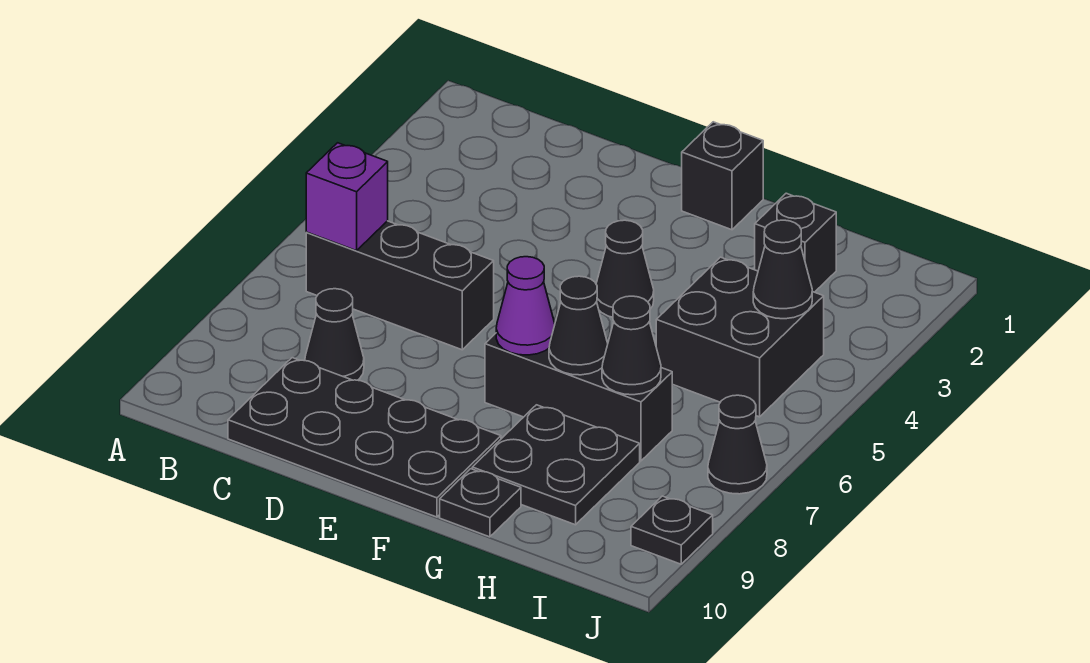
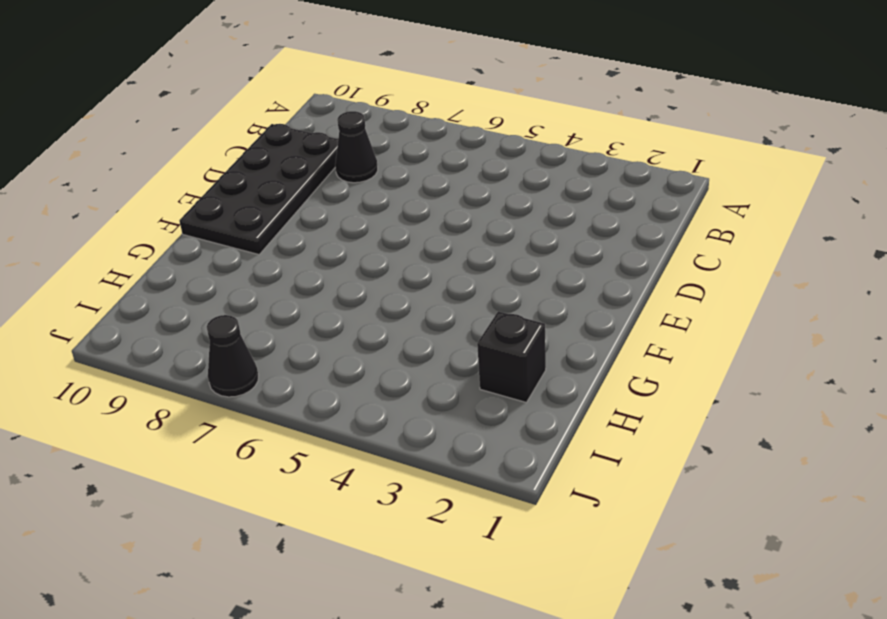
none -> black 1x3 brick [306,221,494,350]
none -> black 1x1 brick [682,122,763,230]
none -> black 1x1 cone [596,220,654,317]

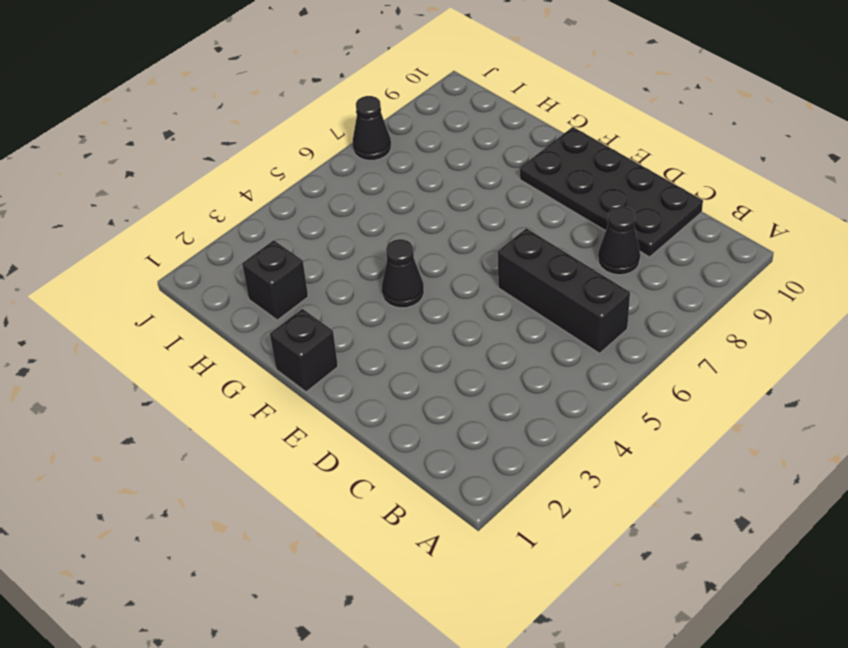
none -> black 1x3 brick [485,333,672,461]
none -> black 2x2 plate [472,405,640,525]
none -> black 1x1 plate [440,469,521,537]

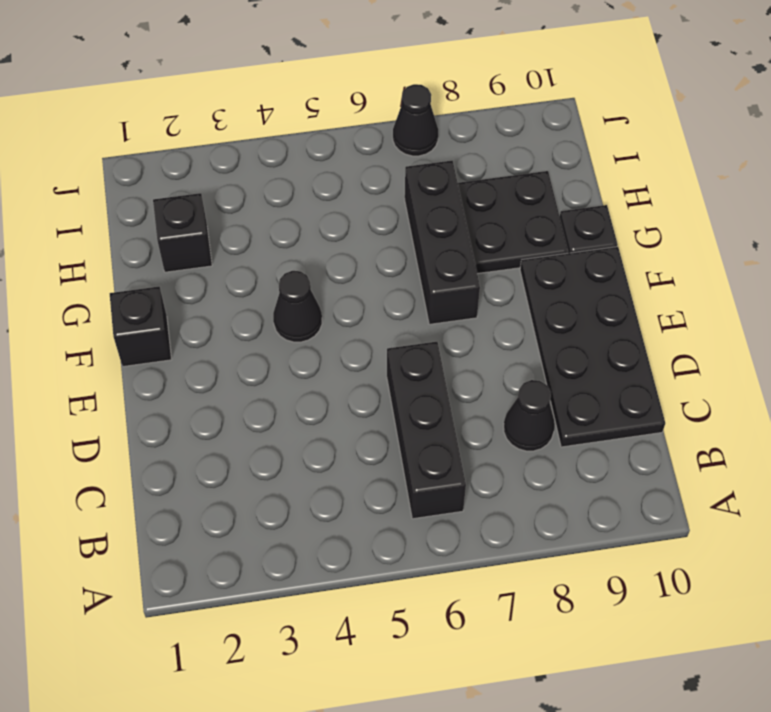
none -> black 2x2 brick [656,257,824,417]
none -> black 1x1 plate [631,496,713,564]
none -> purple 1x1 brick [306,143,388,251]

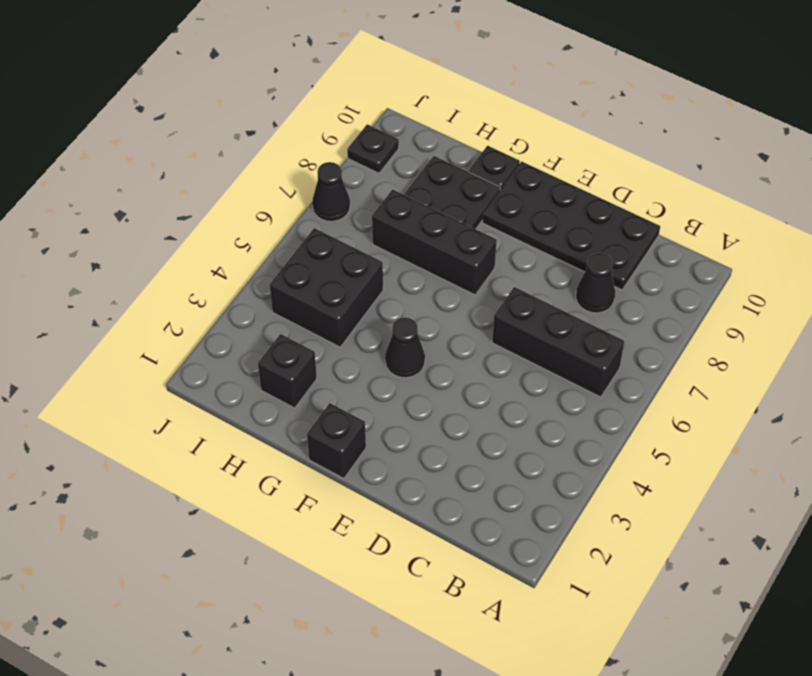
none -> purple 1x1 brick [306,143,388,251]
none -> purple 1x1 cone [496,257,555,355]
none -> black 1x1 cone [549,276,608,375]

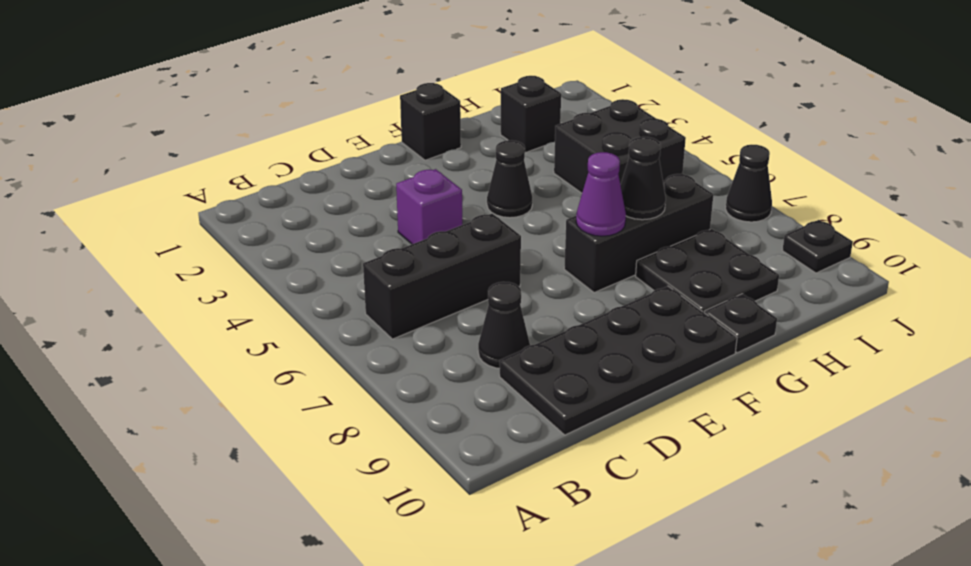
purple 1x1 brick [396,169,462,244] -> purple 1x1 brick moved to [306,143,388,251]
none -> black 1x1 cone [602,296,661,395]
none -> black 1x1 cone [753,220,812,319]

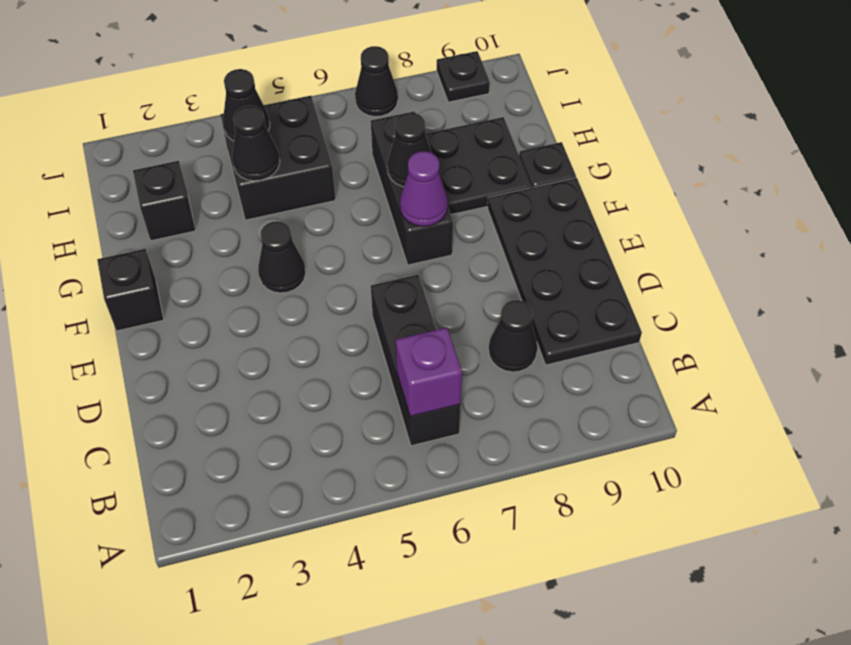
black 1x1 cone [232,106,280,181] -> black 1x1 cone moved to [602,296,661,395]

